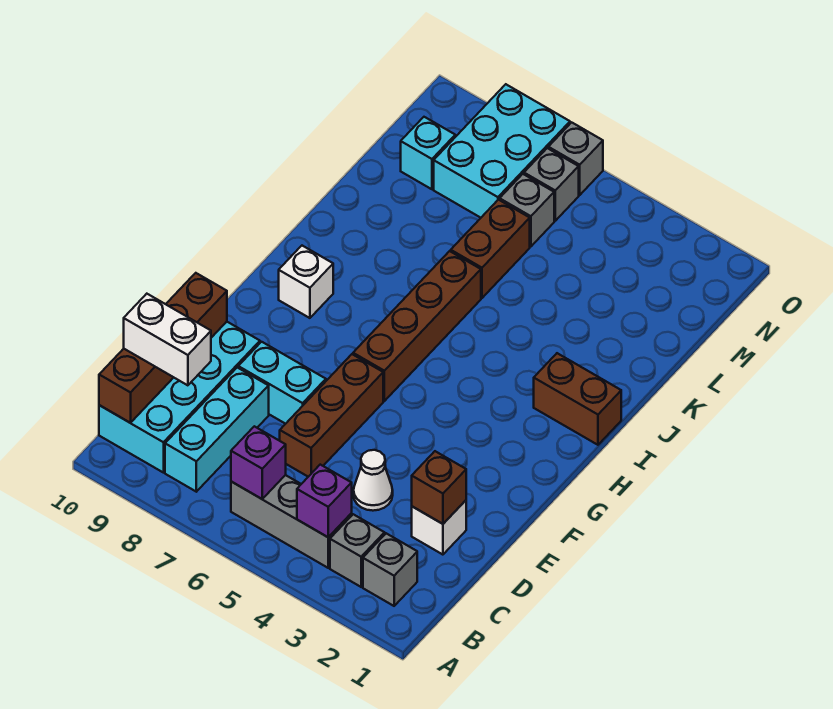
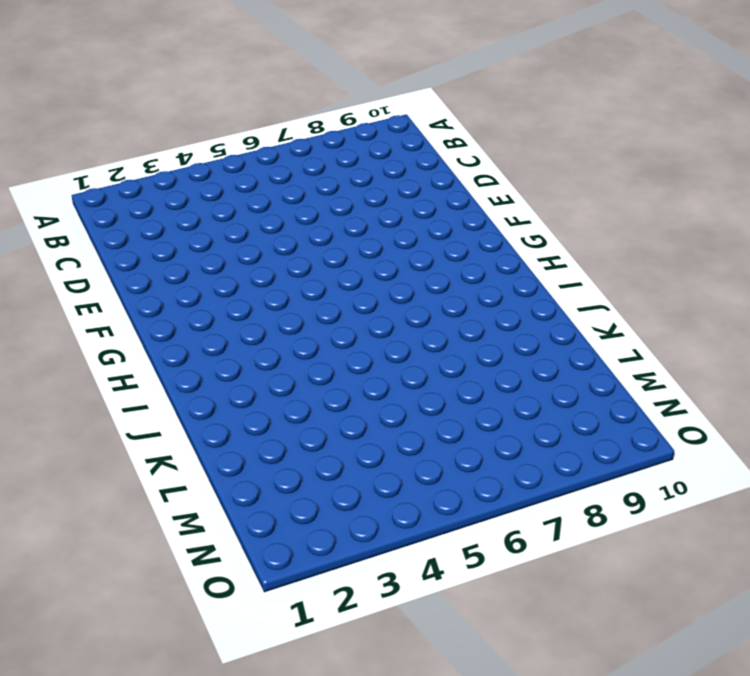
none -> grey 1x1 brick [363,533,417,606]
none -> grey 1x1 brick [330,514,385,587]
none -> grey 1x3 brick [231,475,352,568]

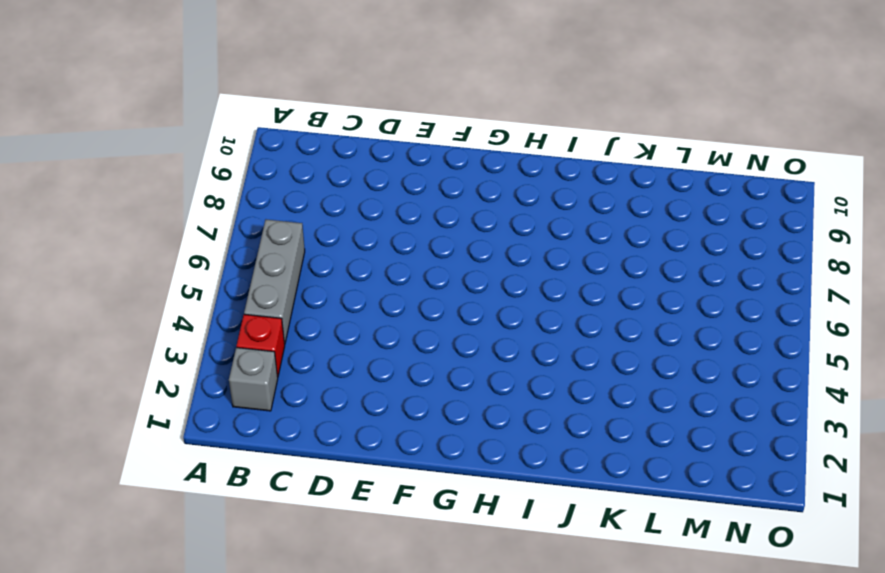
red 1x1 brick [237,314,285,377] -> grey 1x1 brick [330,514,385,587]
none -> cyan 1x3 brick [165,367,269,492]
none -> cyan 2x4 brick [99,322,260,473]
none -> white 1x1 brick [412,500,466,555]

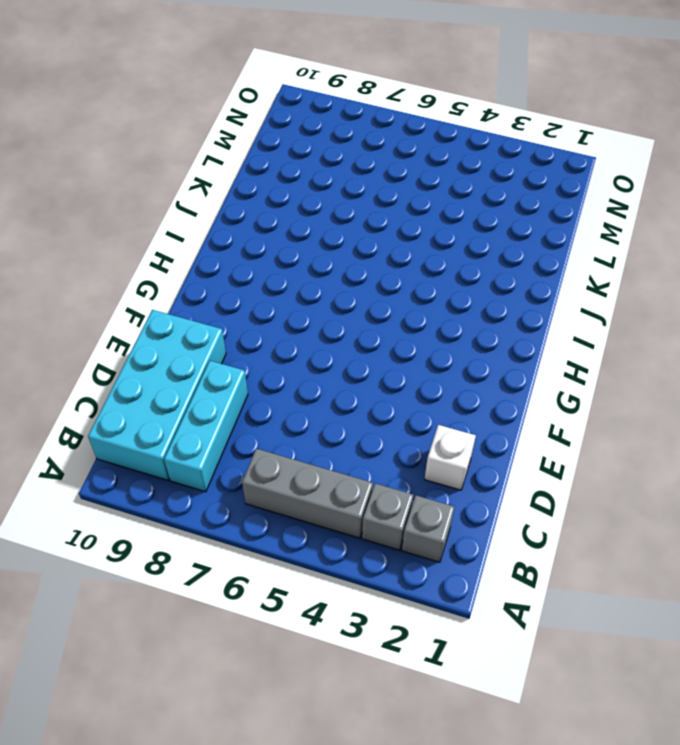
none -> white 1x1 cone [354,450,393,511]
none -> brown 1x3 brick [280,354,383,477]
none -> cyan 1x2 brick [238,342,326,424]

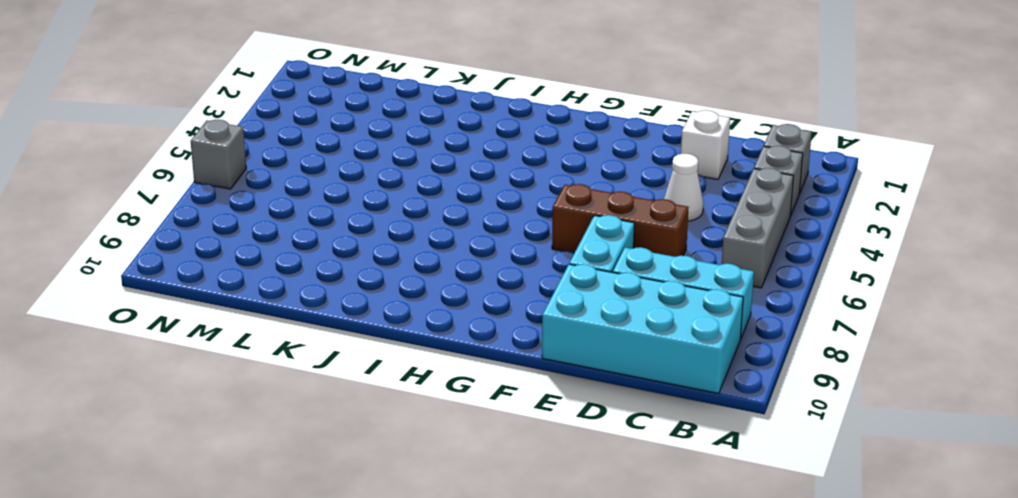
none -> brown 1x4 brick [353,251,481,401]
none -> white 1x1 brick [279,246,333,318]
none -> brown 1x2 brick [534,353,621,445]

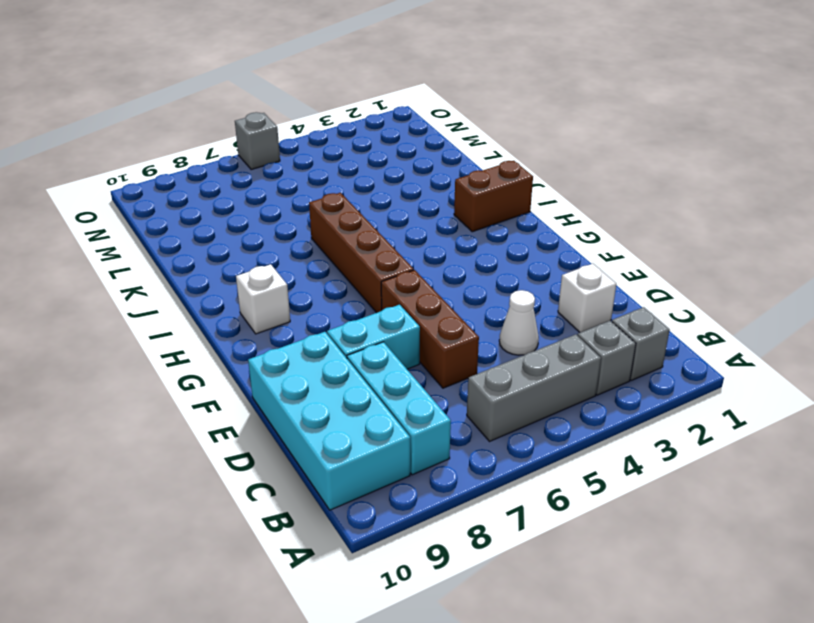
none -> brown 1x2 brick [451,200,530,298]
none -> grey 1x1 brick [500,174,554,247]
none -> cyan 2x3 brick [434,84,570,218]

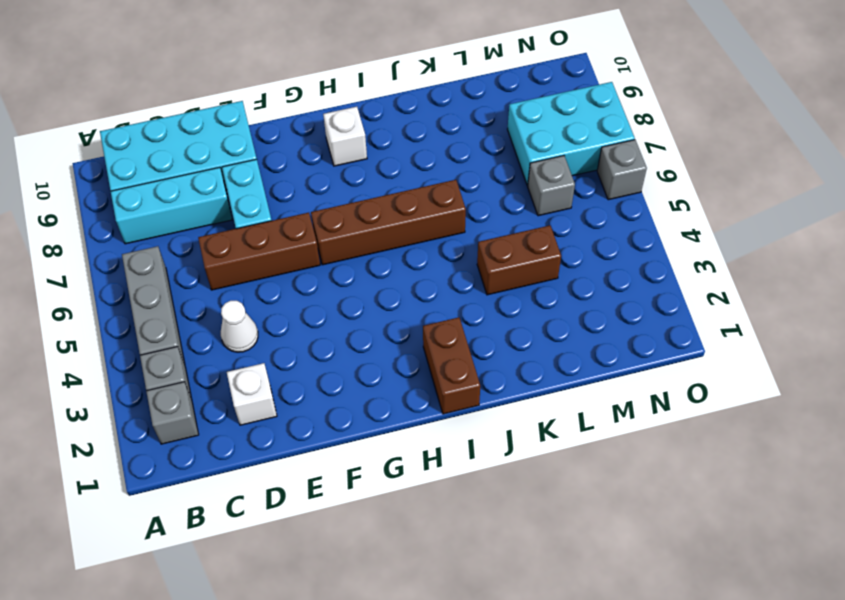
brown 1x2 brick [477,225,561,295] -> brown 1x2 brick moved to [451,200,530,298]
none -> cyan 1x1 brick [401,117,455,189]
none -> grey 1x1 brick [524,148,579,221]
none -> purple 1x1 brick [297,465,352,537]

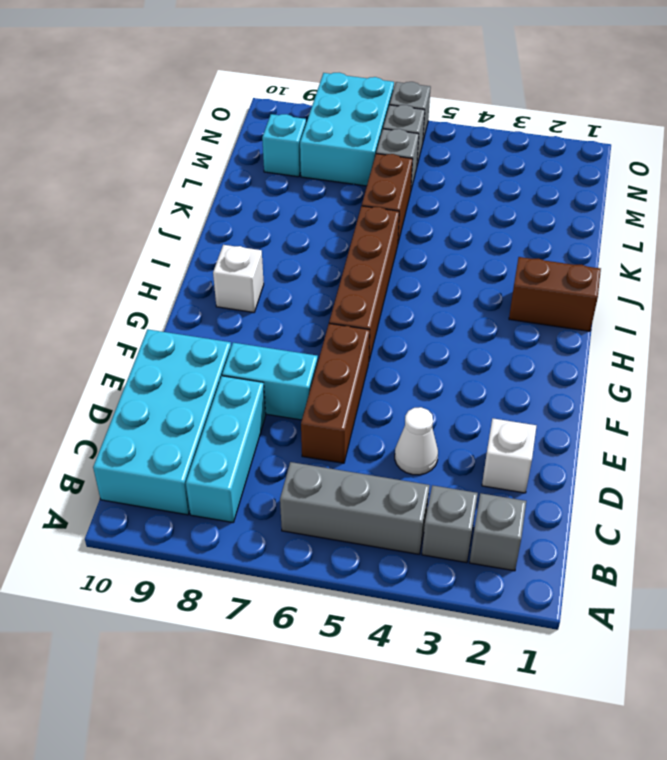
none -> purple 1x1 brick [297,465,352,537]
none -> purple 1x1 brick [231,426,286,499]
none -> brown 1x4 brick [99,273,227,423]

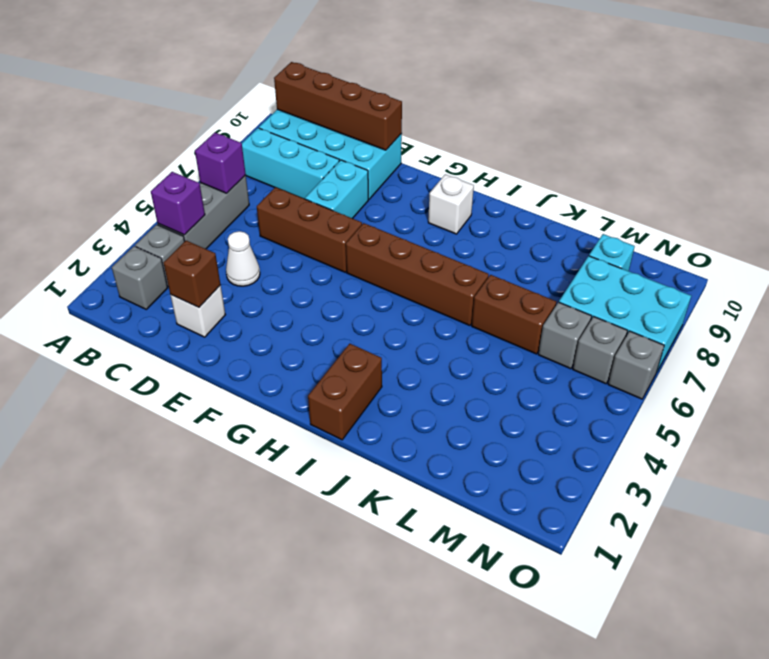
none -> white 1x2 brick [124,294,211,385]

